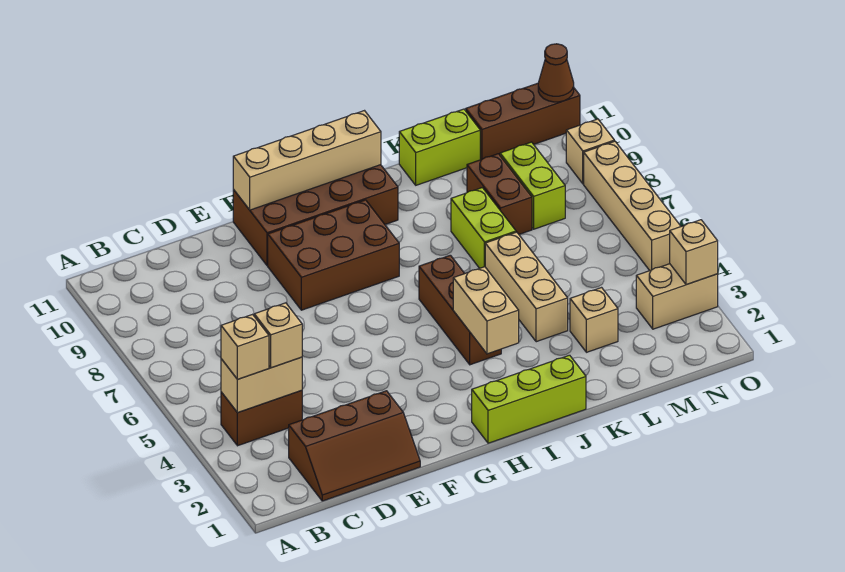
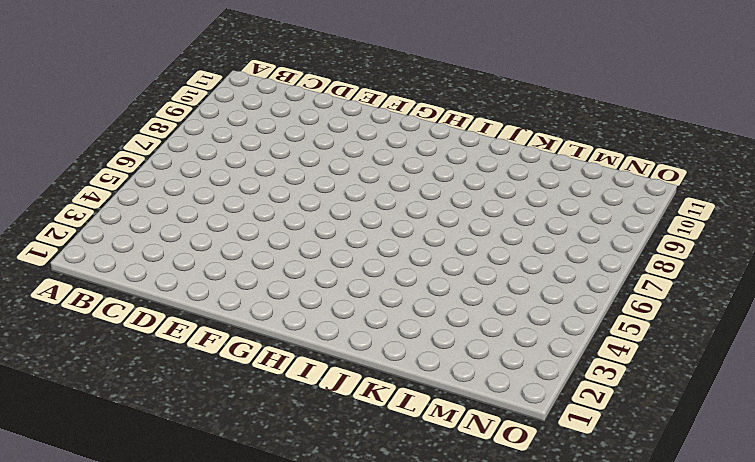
none -> brown 1x2 brick [221,390,302,446]
none -> brown 2x3 slope [289,391,420,501]
none -> brown 2x3 brick [268,200,399,310]

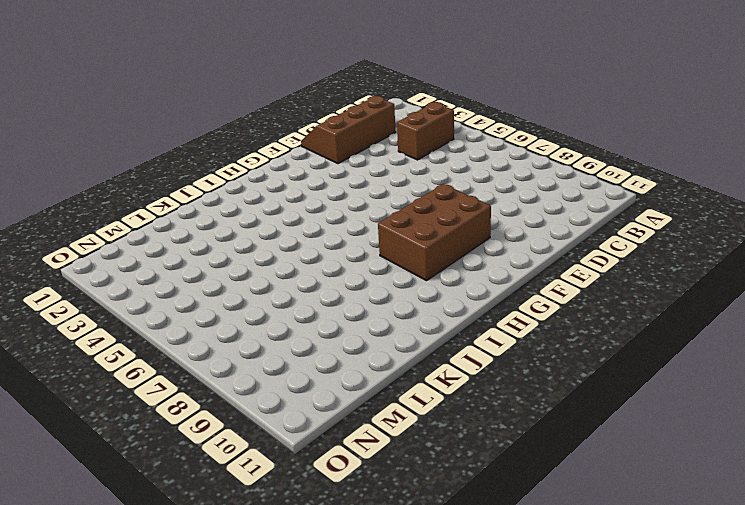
none -> brown 2x4 brick [233,165,398,266]
none -> lime 1x3 brick [472,355,586,443]
none -> brown 1x3 brick [419,255,501,365]

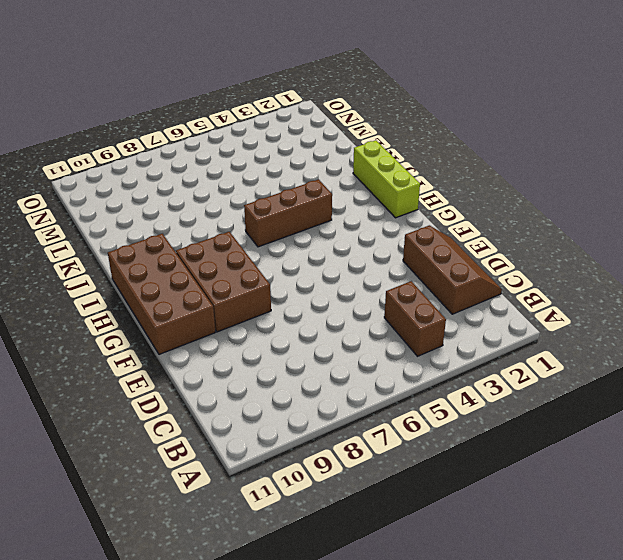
none -> tan 1x3 brick [485,232,568,342]
none -> lime 1x2 brick [451,188,516,268]
none -> lime 1x2 brick [399,109,480,185]

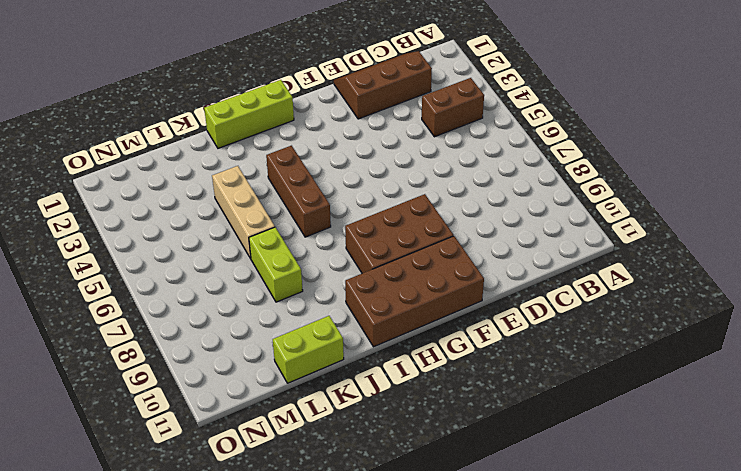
none -> tan 1x1 brick [570,288,618,352]
none -> brown 1x2 brick [467,154,532,234]
none -> lime 1x2 brick [500,142,565,229]

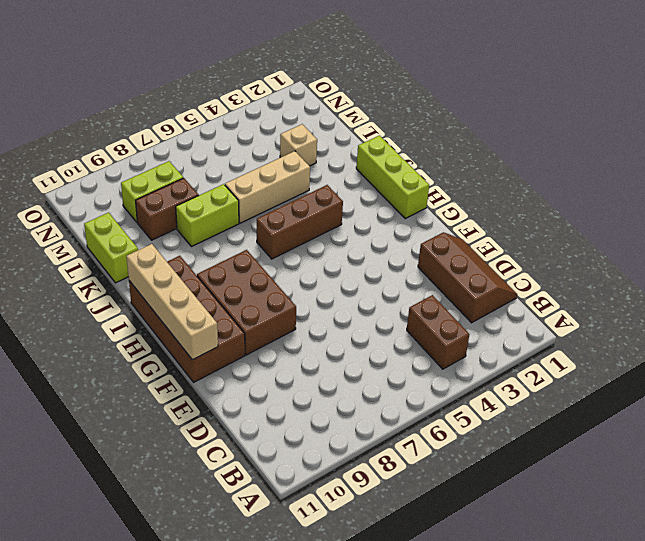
none -> brown 1x3 brick [466,83,580,160]
none -> tan 1x2 brick [636,264,718,329]
none -> tan 1x4 brick [584,141,681,270]

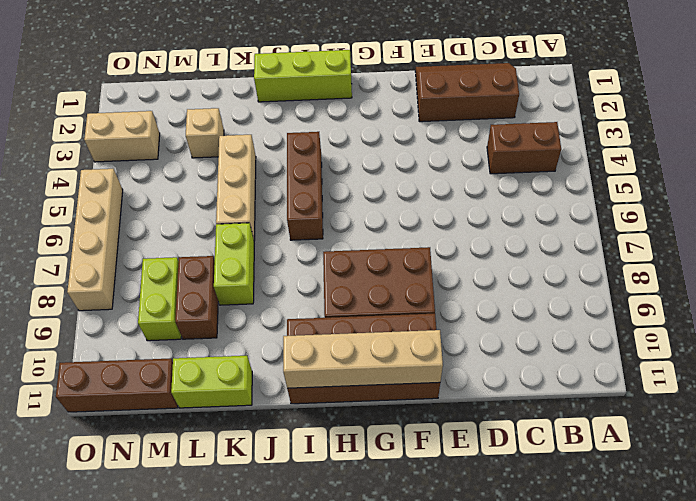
none -> tan 1x1 brick [566,119,614,184]
none -> tan 1x2 brick [221,357,302,413]
none -> tan 1x2 brick [453,267,519,354]

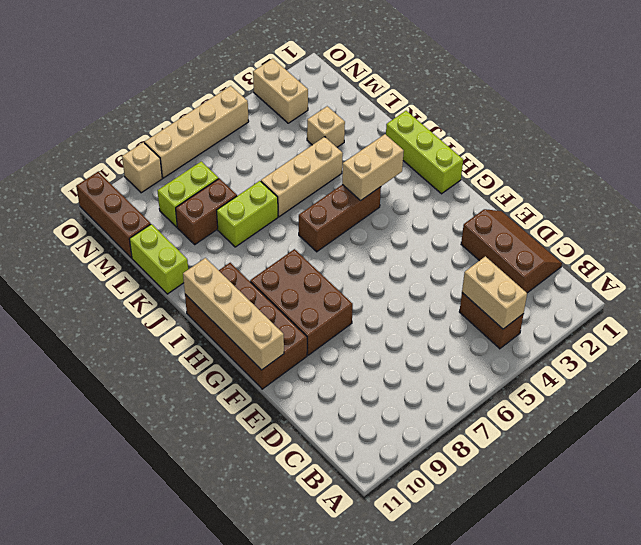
none -> tan 1x1 brick [670,220,718,285]
none -> brown 1x1 cone [538,44,574,102]
none -> tan 1x1 brick [221,314,269,379]

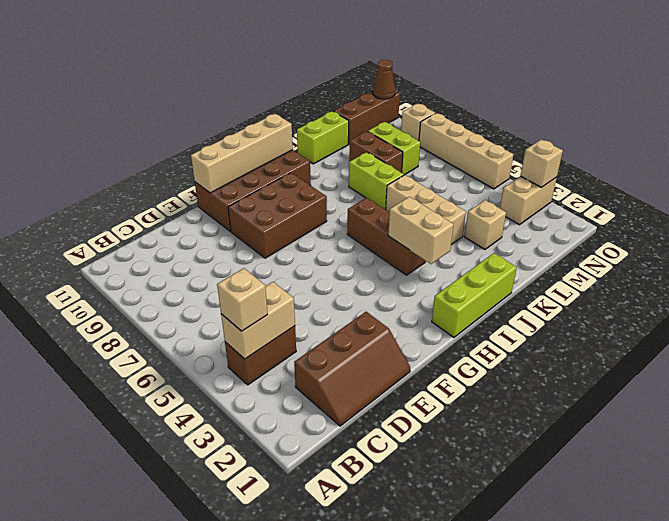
none -> tan 1x1 brick [254,303,302,368]

